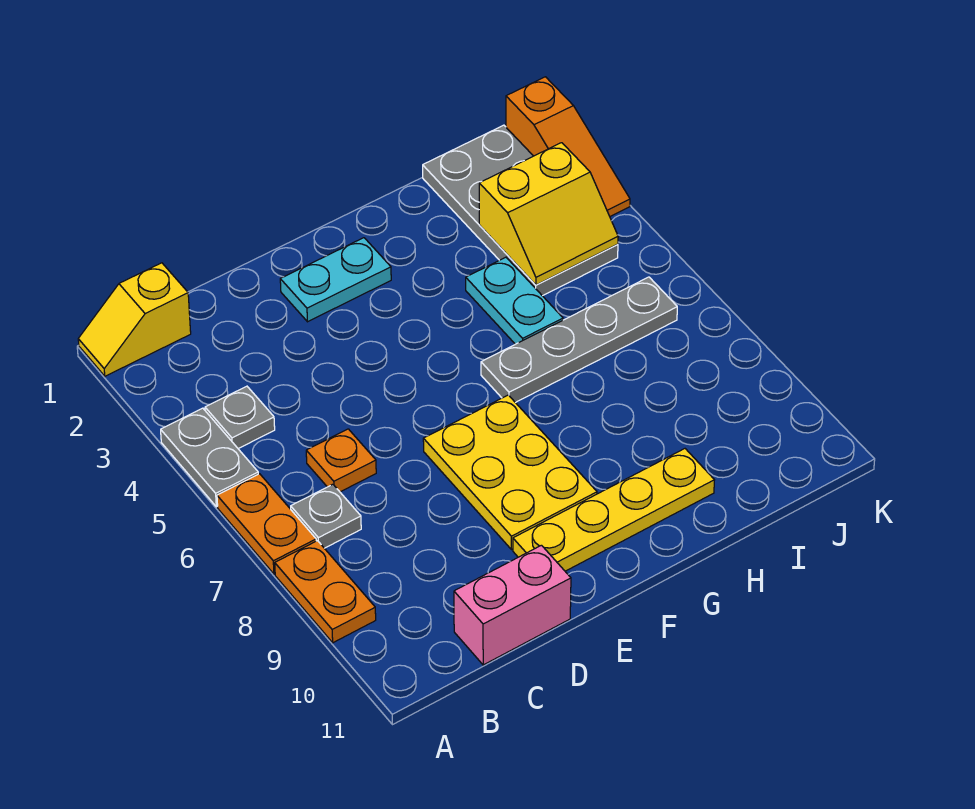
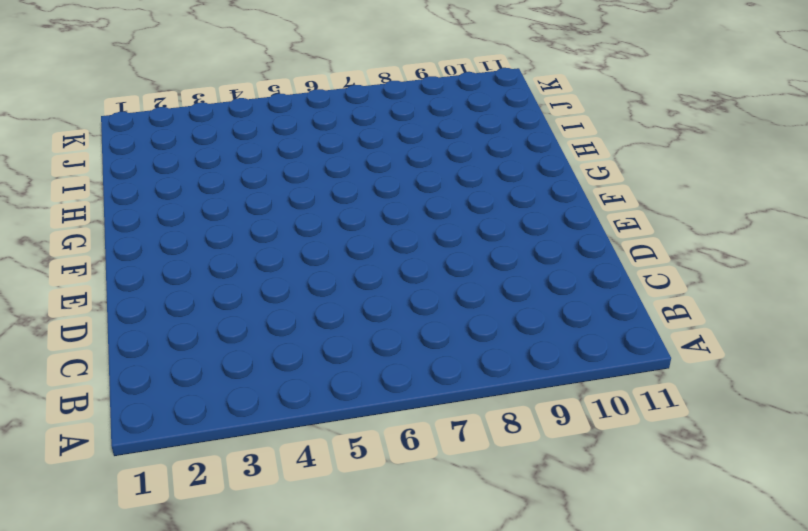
none -> yellow 1x2 slope [78,263,191,376]
none -> grey 1x2 plate [161,408,258,507]
none -> orange 1x2 plate [217,474,316,574]

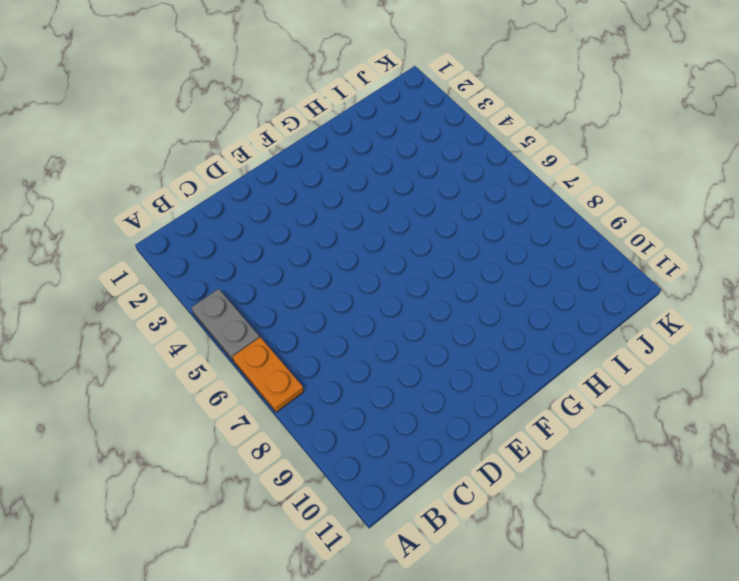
none -> yellow 1x2 slope [78,263,191,376]
none -> orange 1x2 plate [275,541,376,643]
none -> grey 1x1 plate [205,386,275,449]

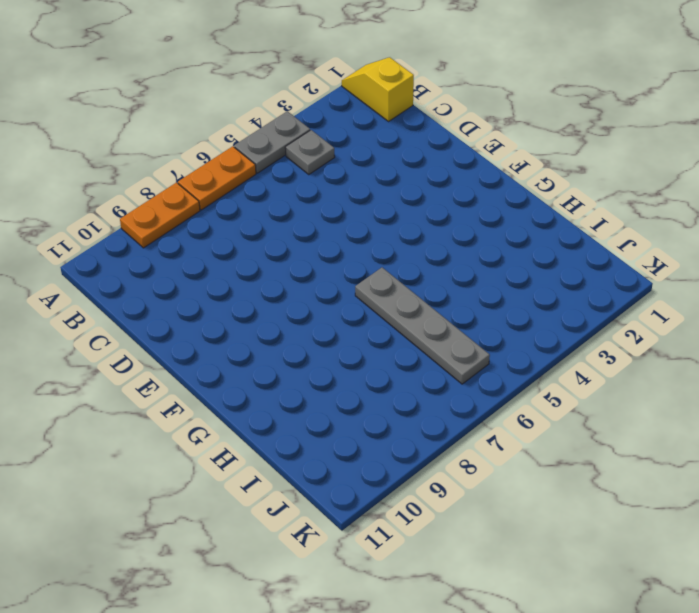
none -> grey 1x1 plate [291,484,361,548]
none -> orange 1x1 plate [306,429,376,492]
none -> pink 1x2 brick [454,545,571,665]

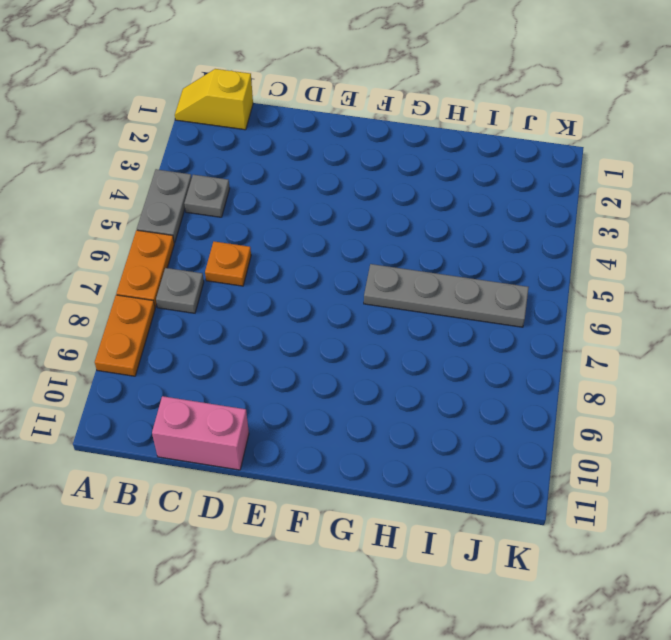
none -> cyan 1x2 plate [280,238,391,322]
none -> yellow 2x3 plate [423,395,597,550]
none -> yellow 1x4 plate [513,449,714,571]

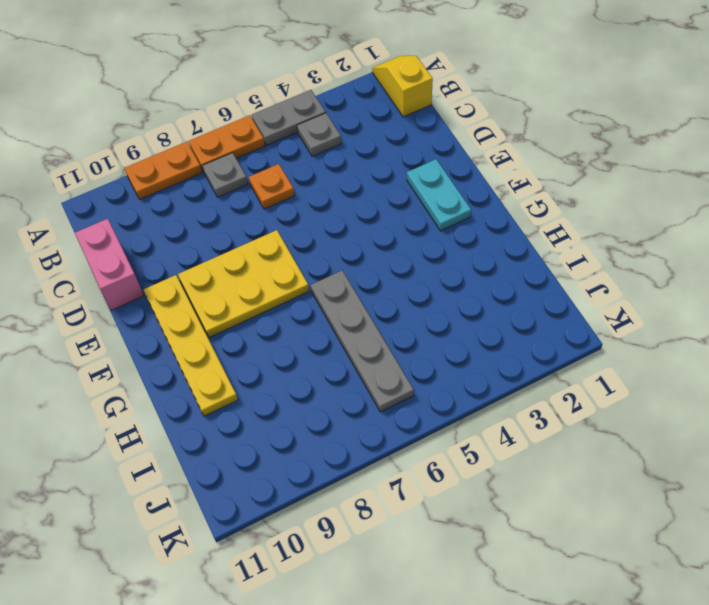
none -> cyan 1x2 plate [466,257,563,344]
none -> grey 2x4 plate [423,125,618,296]
none -> orange 1x3 slope [506,77,630,216]

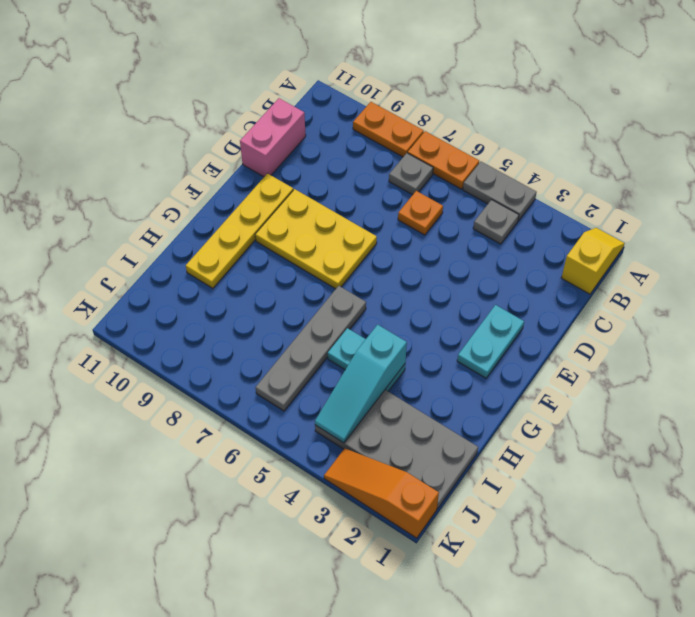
cyan 1x3 slope [315,325,407,443] -> yellow 2x2 slope [479,143,618,285]

